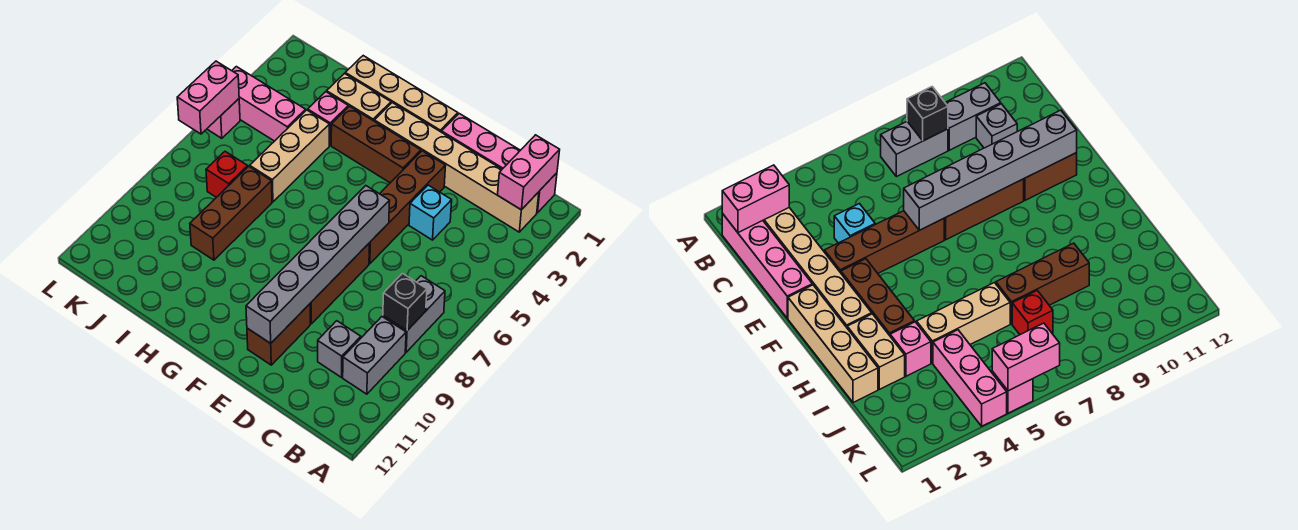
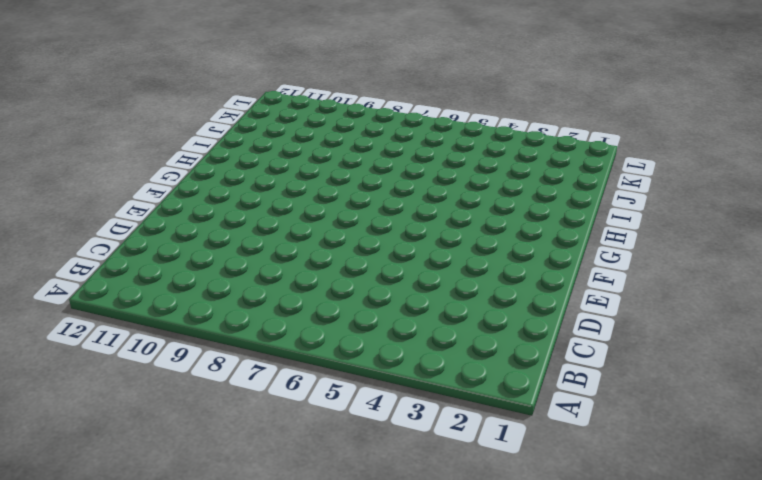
none -> pink 1x4 brick [442,114,557,213]
none -> tan 1x6 brick [374,103,539,232]
none -> grey 1x2 brick [383,276,445,352]

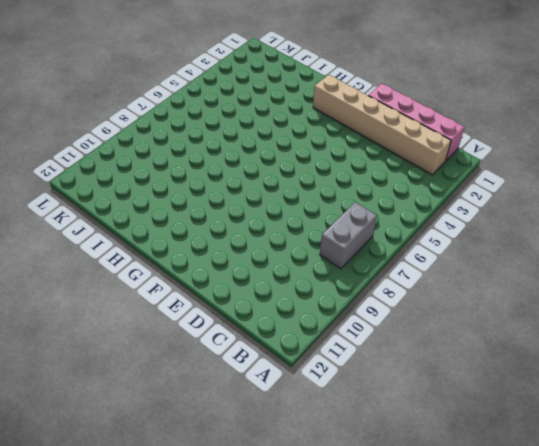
none -> grey 1x2 brick [343,317,406,394]
none -> grey 1x1 brick [318,321,361,377]
none -> cyan 1x1 brick [409,185,452,240]

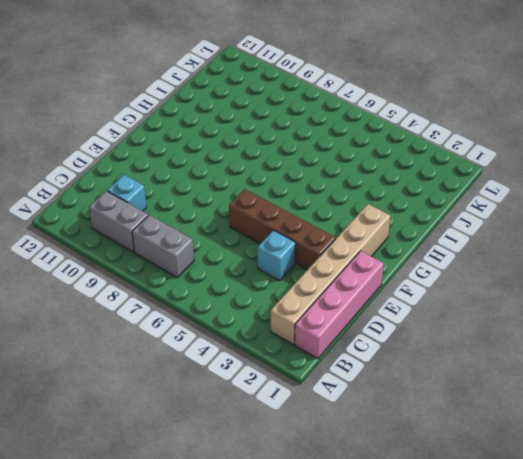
cyan 1x1 brick [107,175,146,211] -> grey 1x1 brick [318,321,361,377]
none -> brown 1x3 brick [310,244,369,324]
none -> brown 1x2 brick [247,304,310,365]
none -> tan 1x4 brick [345,56,458,132]

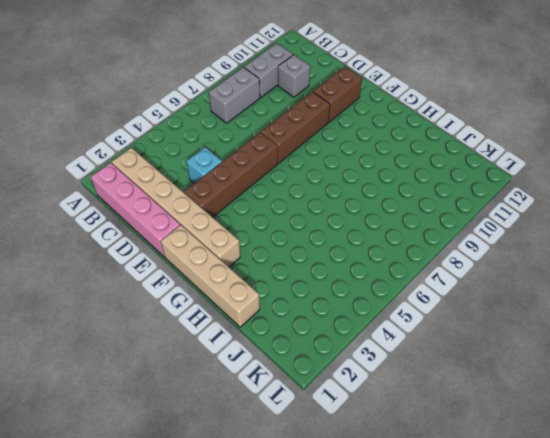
none -> brown 1x3 brick [331,106,421,183]
none -> tan 1x2 brick [327,74,391,121]
none -> pink 1x1 brick [308,92,348,145]

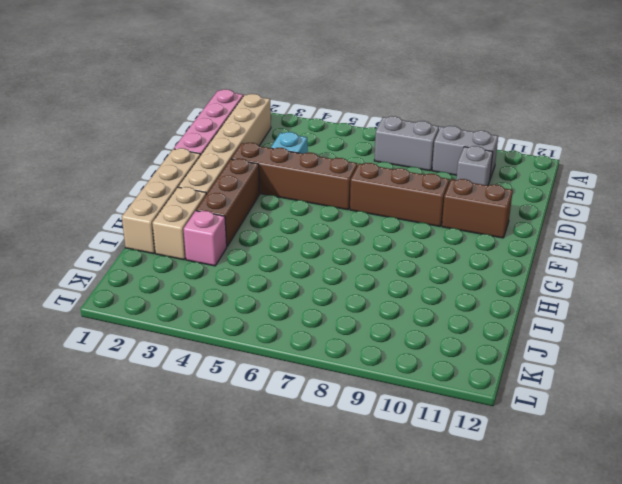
none -> tan 1x3 brick [250,110,329,202]
none -> brown 1x3 brick [190,166,272,260]
none -> pink 1x3 brick [232,67,306,141]

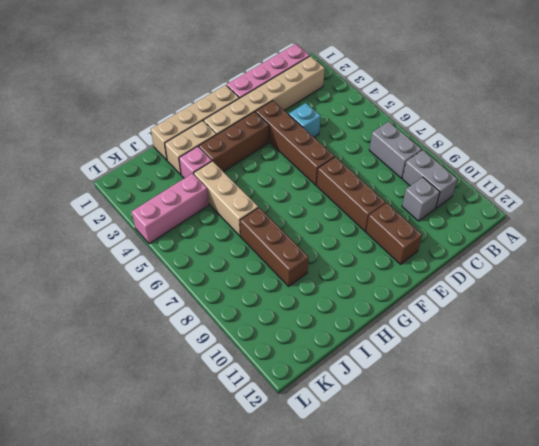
none -> red 1x1 brick [206,152,248,197]
none -> pink 1x1 brick [207,99,240,138]
none -> pink 1x2 brick [498,135,560,210]

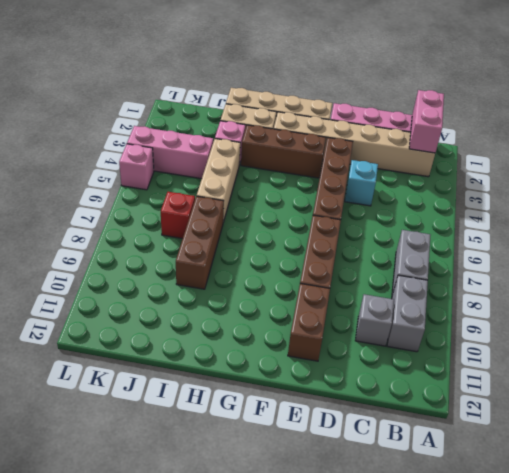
none -> black 1x1 brick [383,274,427,330]
none -> grey 1x6 brick [246,186,390,343]
none -> pink 1x2 brick [177,61,239,134]

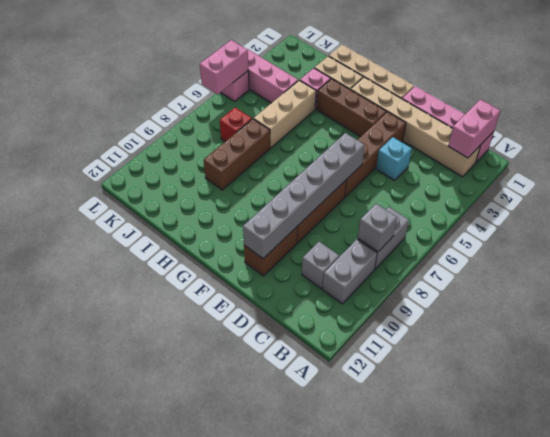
grey 1x1 brick [358,204,397,252] -> black 1x1 brick [383,274,427,330]

